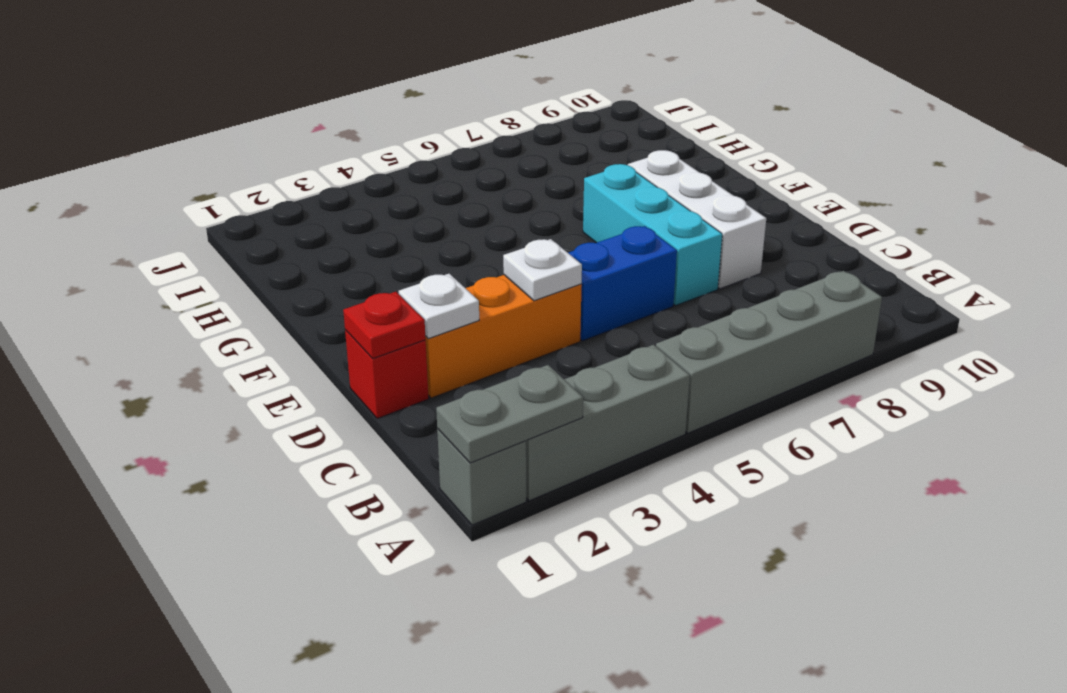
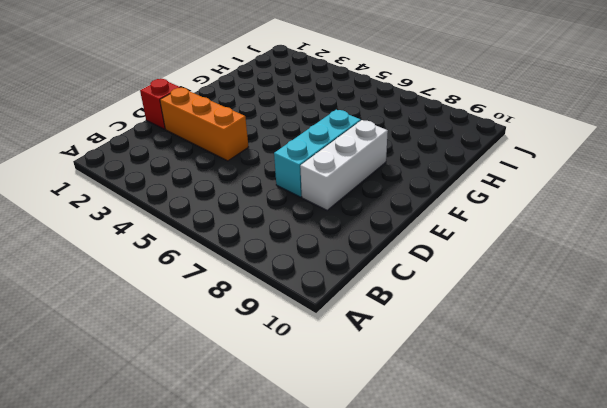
none -> grey 1x1 brick [437,429,526,525]
none -> grey 1x3 brick [526,345,690,501]
none -> grey 1x4 brick [656,271,882,433]

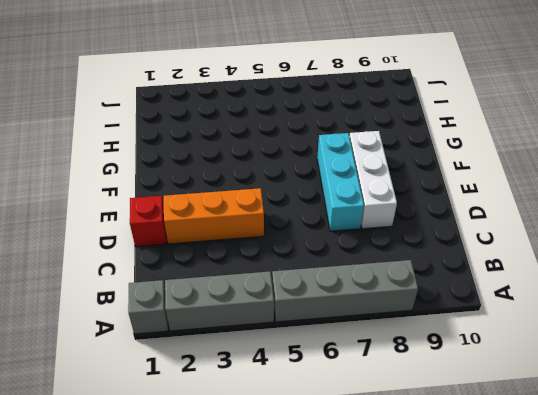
none -> blue 1x2 brick [568,226,677,341]
none -> grey 1x2 plate [436,365,583,463]
none -> red 1x1 plate [343,292,426,358]

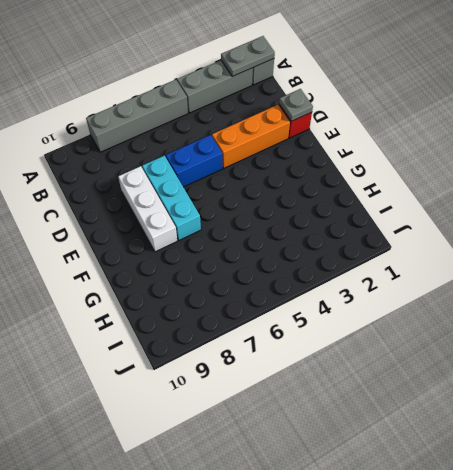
grey 1x1 plate [279,89,313,121] -> red 1x1 plate [343,292,426,358]
none -> white 1x1 plate [399,274,479,339]
none -> white 1x1 plate [503,239,582,301]

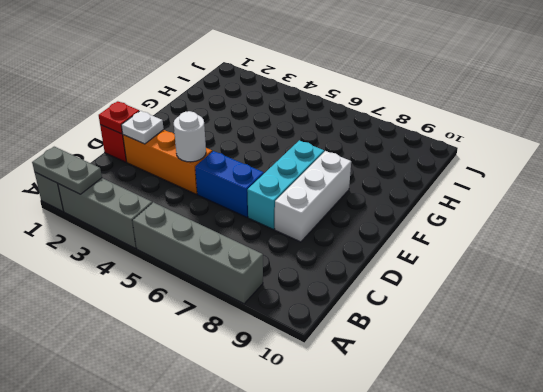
white 1x1 round brick [174,111,206,162] -> white 1x1 plate [503,239,582,301]

